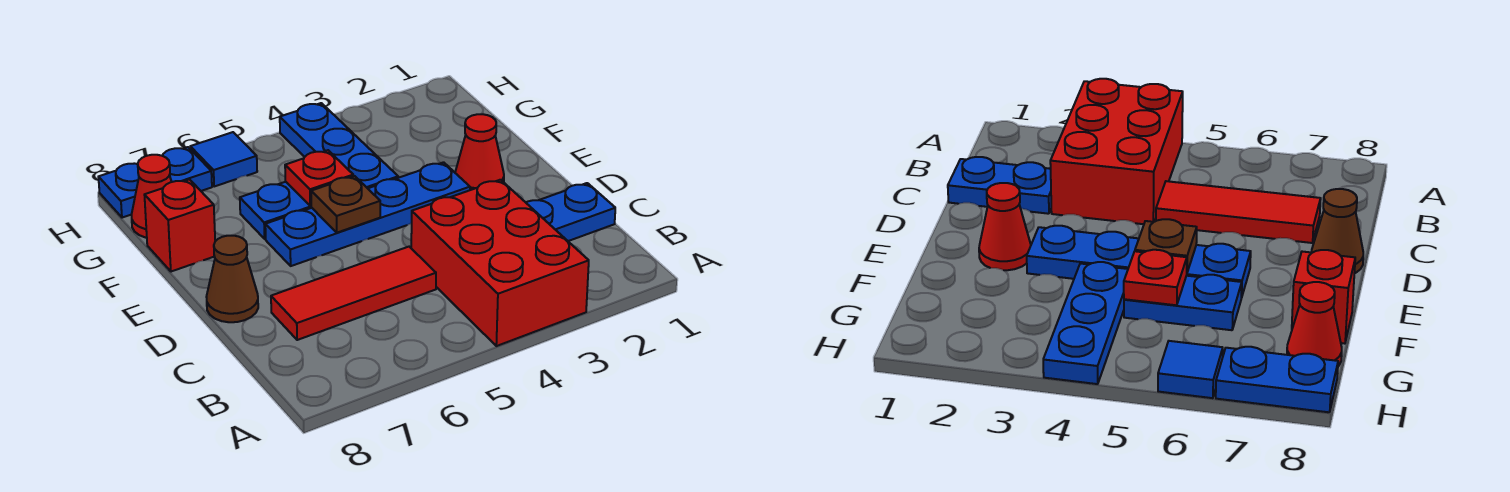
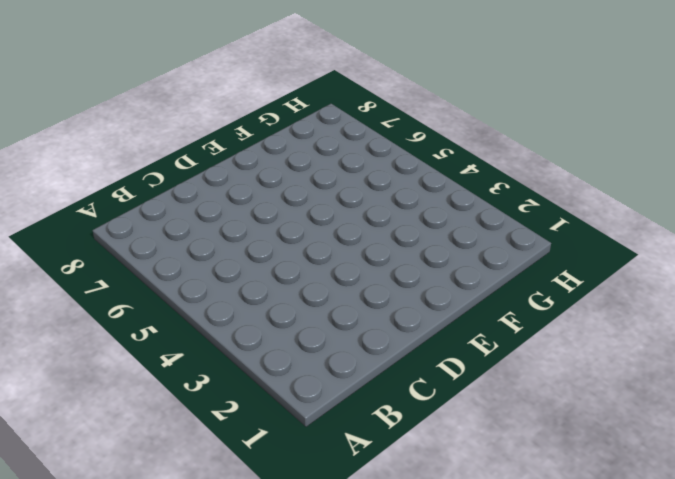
none -> red 2x3 brick [411,180,589,346]
none -> blue 1x2 plate [526,183,615,241]
none -> red 1x3 tile [271,247,436,340]

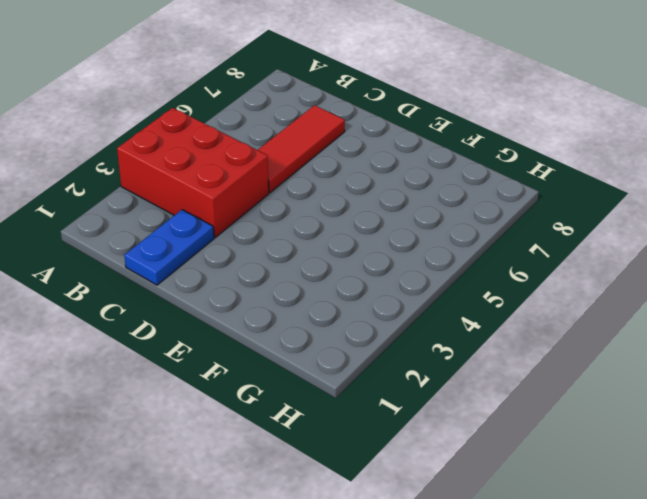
none -> brown 1x1 cone [206,236,258,322]
none -> red 1x1 cone [455,114,504,190]
none -> blue 1x4 plate [265,162,470,266]

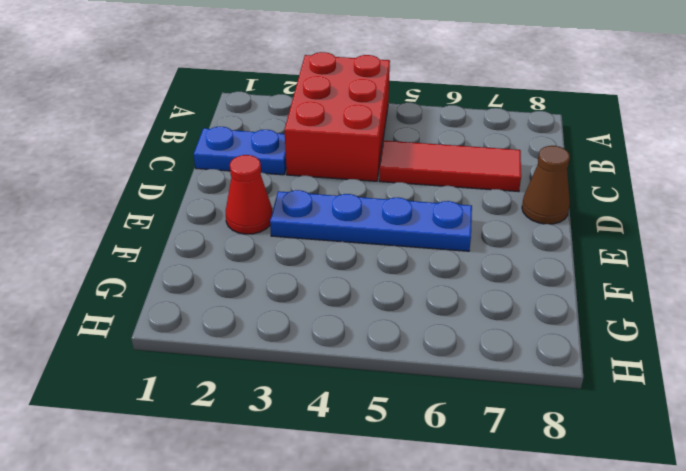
none -> blue 1x3 plate [280,103,398,188]
none -> blue 1x2 plate [240,182,312,239]
none -> red 1x1 brick [145,179,215,272]

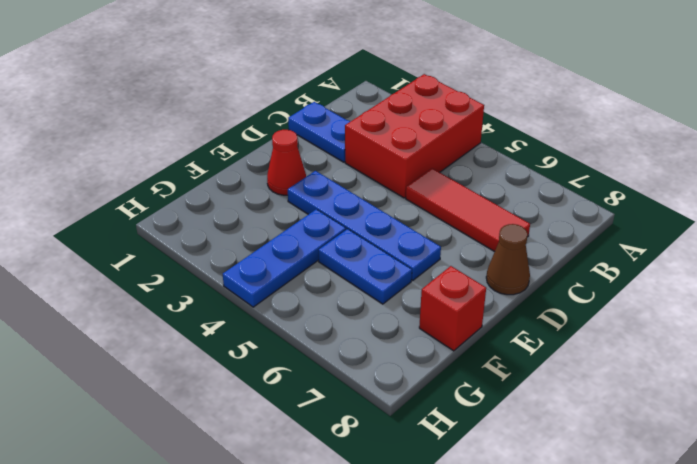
none -> red 1x1 cone [132,155,172,238]
none -> blue 1x1 tile [190,132,257,186]
none -> blue 1x2 plate [98,147,212,218]

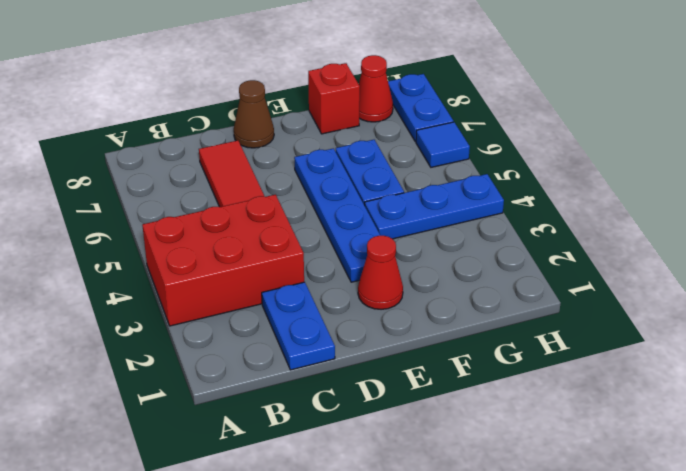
none -> brown 1x1 plate [311,176,380,233]
none -> red 1x1 plate [285,150,353,206]

